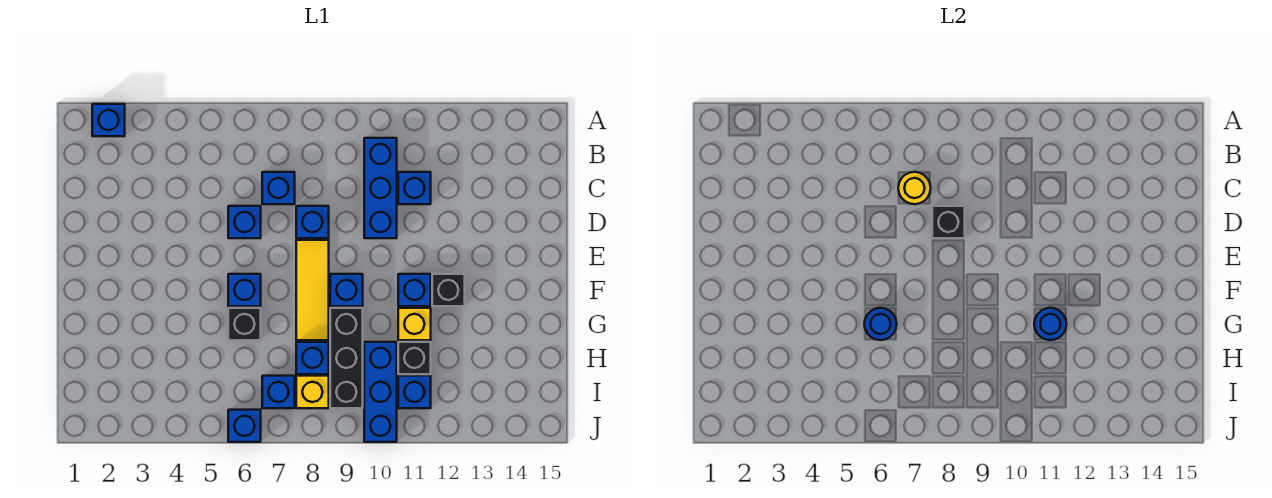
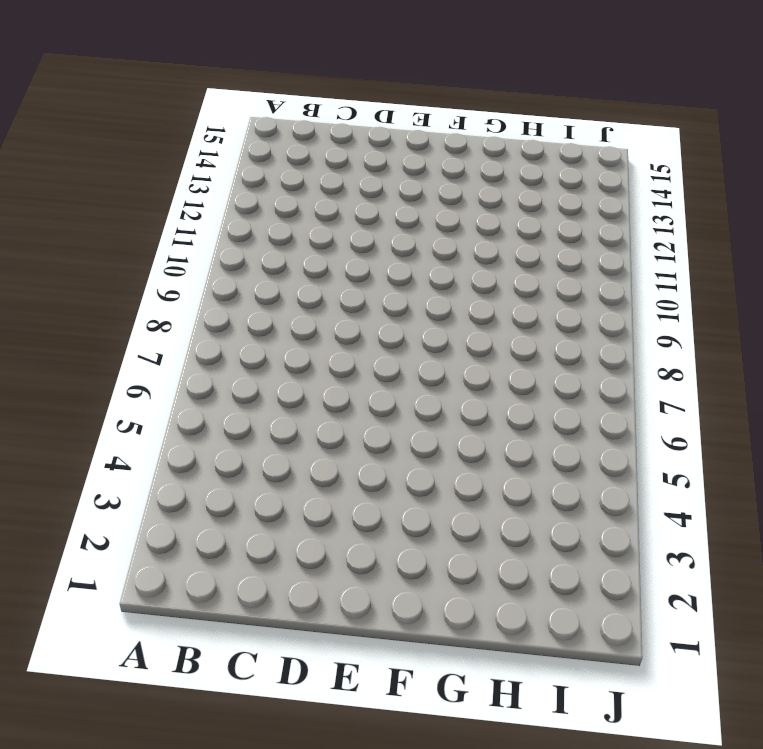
none -> blue 1x1 brick [92,104,125,136]
none -> blue 1x3 brick [364,138,397,238]
none -> blue 1x1 brick [262,172,295,204]

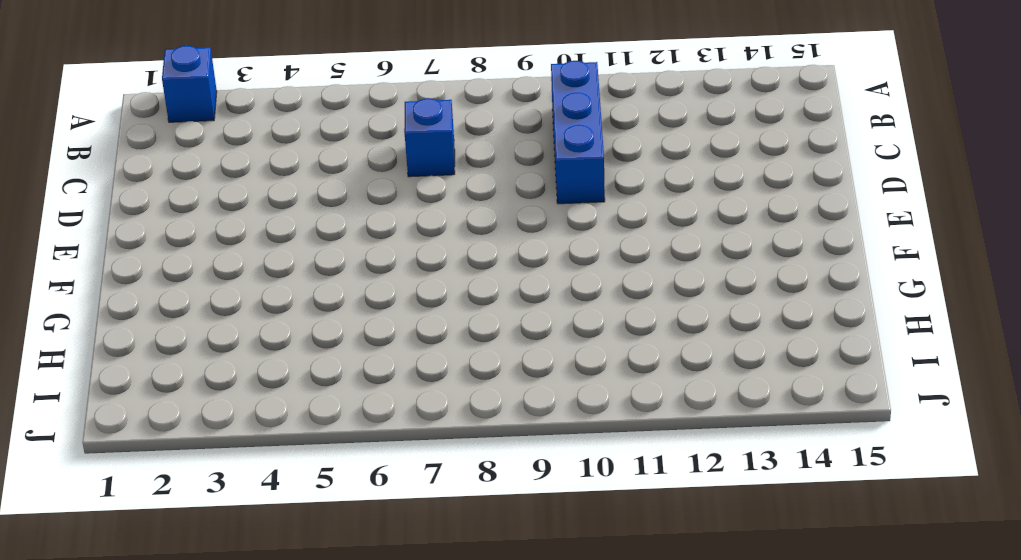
none -> blue 1x1 brick [398,172,431,204]
none -> blue 1x1 brick [228,206,261,238]
none -> blue 1x1 brick [296,206,329,238]

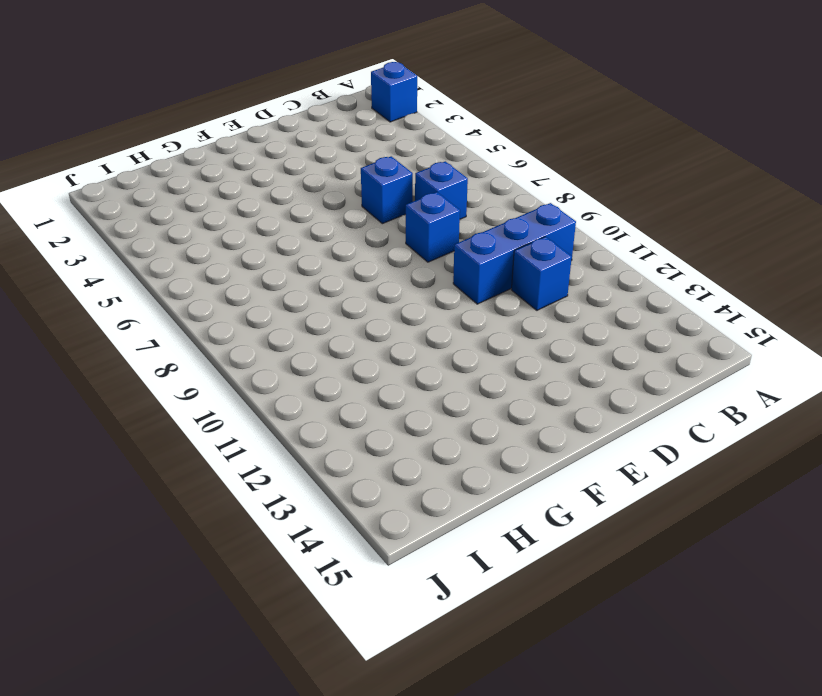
none -> yellow 1x3 tile [296,240,329,340]
none -> blue 1x1 brick [228,274,261,306]
none -> blue 1x1 brick [330,274,363,306]

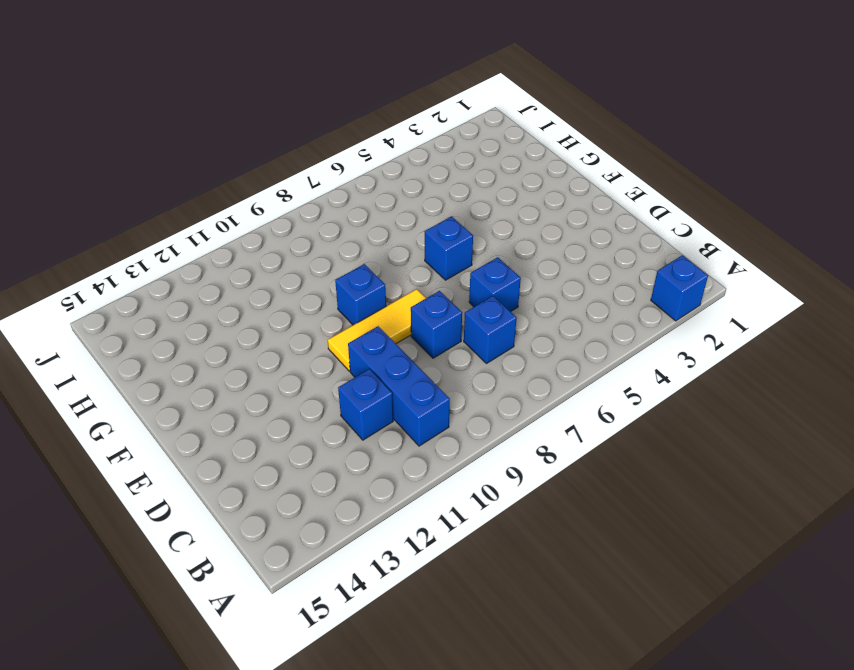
yellow 1x3 tile [328,289,426,371] -> yellow 1x3 tile turned to [296,240,329,340]
none -> blue 1x1 brick [398,274,431,306]
none -> black 1x1 brick [432,274,465,306]
none -> black 1x1 brick [228,308,261,340]

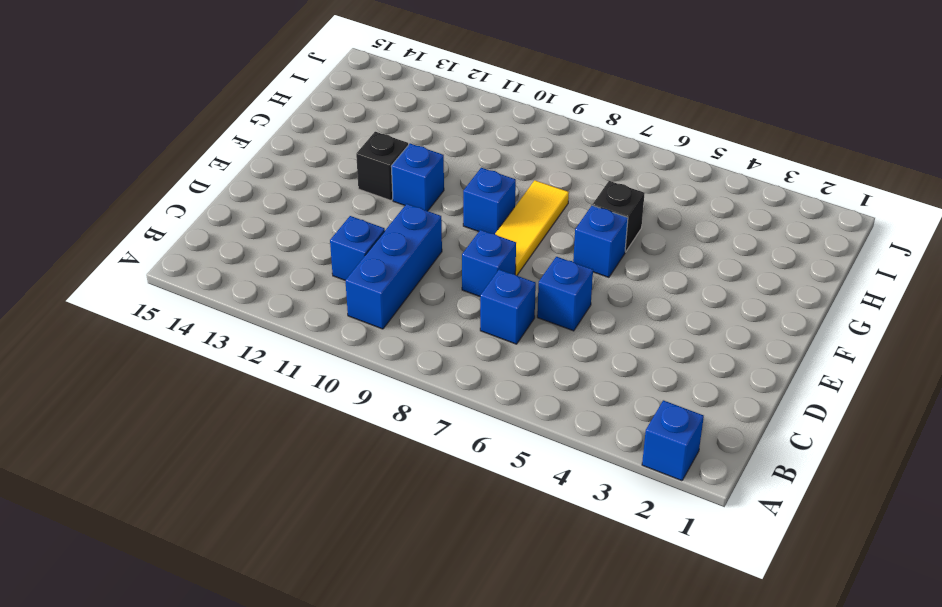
none -> black 1x3 brick [330,308,363,408]
none -> yellow 1x1 brick [398,308,431,340]
none -> blue 1x1 brick [296,342,329,374]

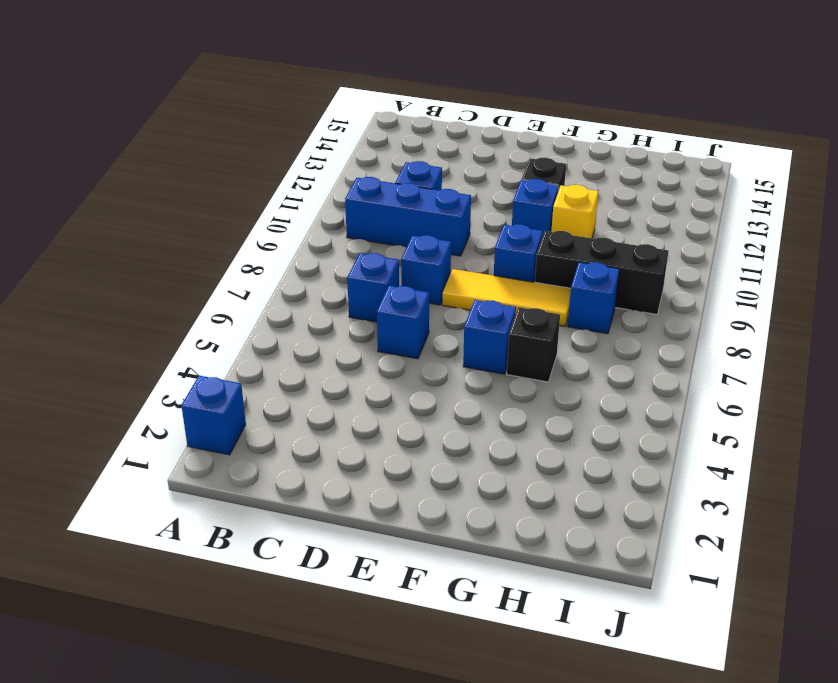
none -> blue 1x3 brick [364,342,397,442]
none -> black 1x1 brick [398,342,431,374]
none -> blue 1x1 brick [262,376,295,408]

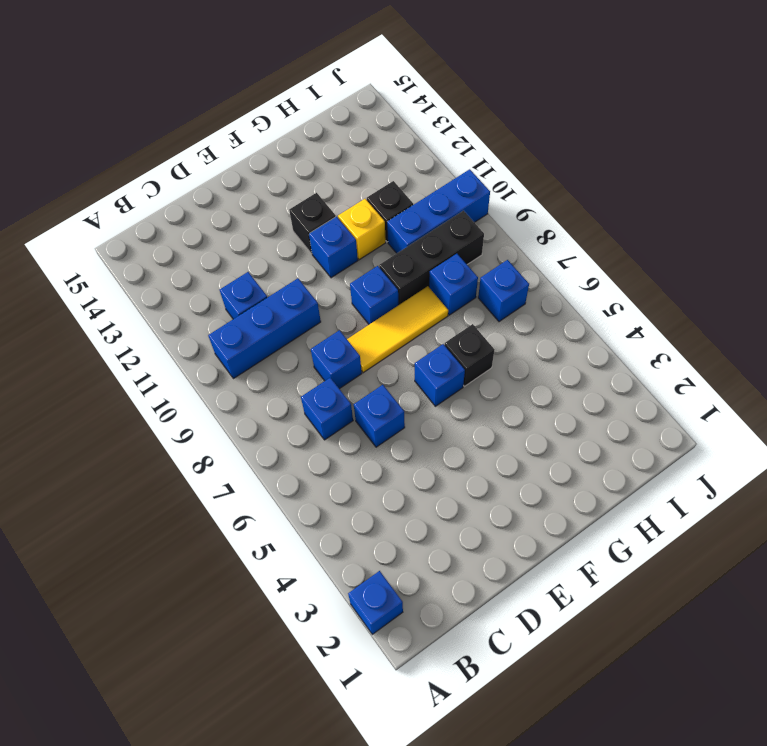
none -> yellow 1x1 brick [296,376,329,408]
none -> blue 1x1 brick [398,376,431,408]
none -> blue 1x1 brick [228,410,261,442]

